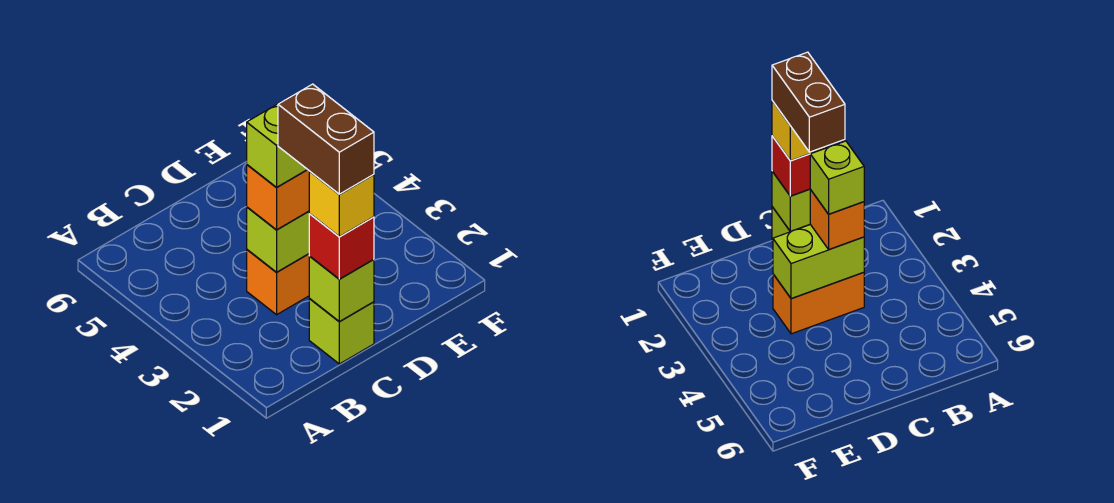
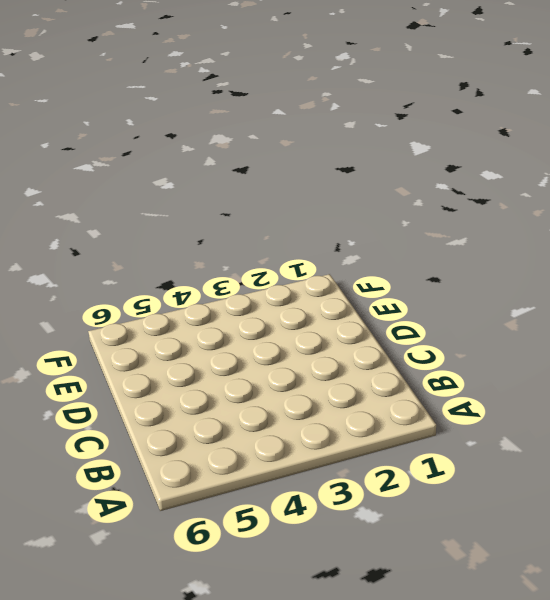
none -> lime 1x1 brick [309,299,374,364]
none -> orange 1x2 brick [247,250,310,315]

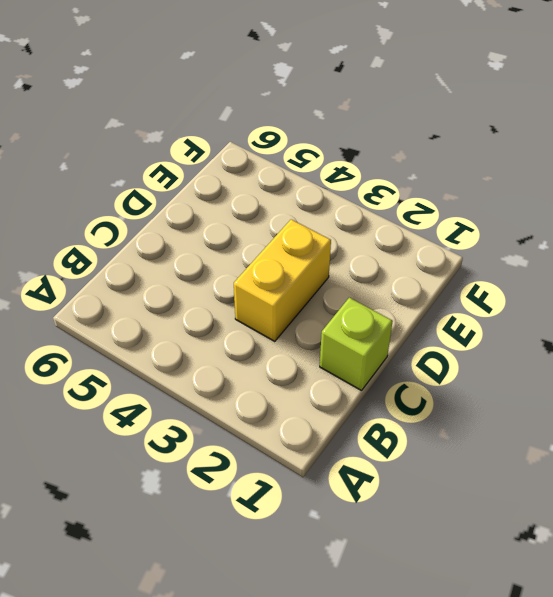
yellow 1x2 brick [234,219,331,341] -> orange 1x2 brick [247,250,310,315]
none -> lime 1x1 brick [309,257,374,321]
none -> lime 1x2 brick [247,207,310,272]

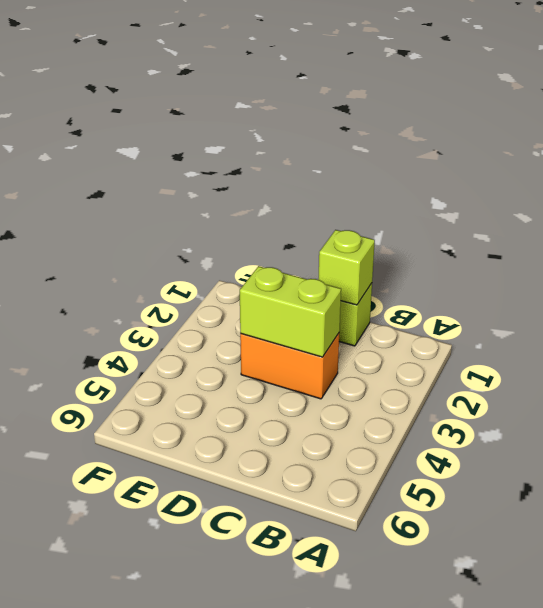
none -> red 1x1 brick [309,214,374,279]
none -> orange 1x1 brick [247,165,310,230]

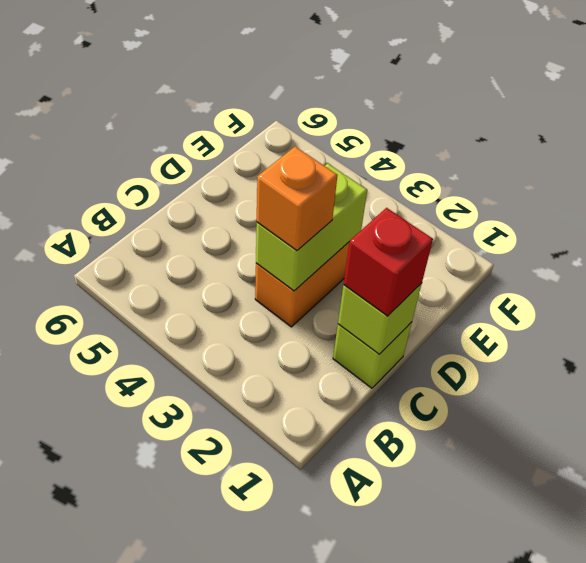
none -> yellow 1x1 brick [309,172,374,237]
none -> lime 1x1 brick [247,102,307,188]

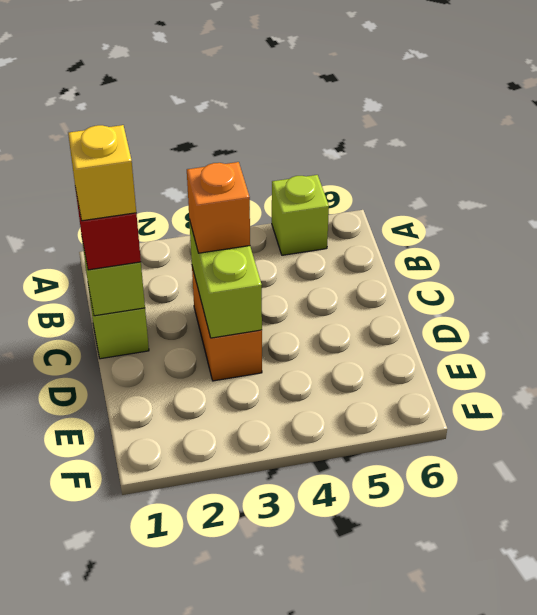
lime 1x1 brick [272,175,329,255] -> lime 1x1 brick moved to [247,102,307,188]
none -> brown 1x2 brick [278,84,374,194]

